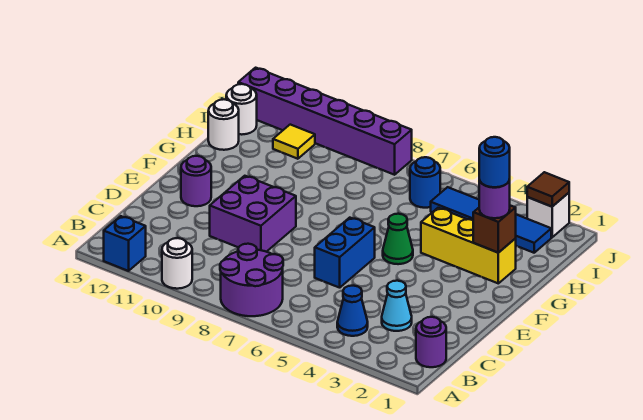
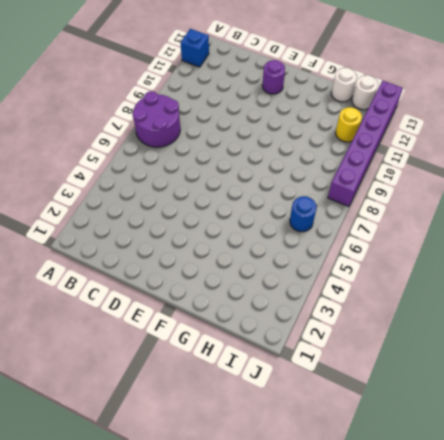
yellow 1x1 round brick [336,107,362,142] -> yellow 1x1 tile [273,125,315,159]
none -> white 1x1 round brick [162,238,192,289]
none -> purple 1x1 round brick [416,317,446,367]
none -> blue 1x1 cone [337,286,368,336]

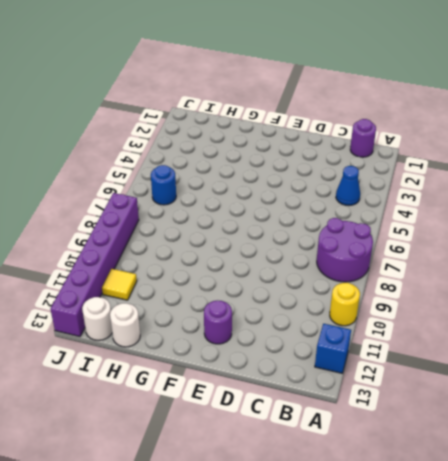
yellow 1x1 round brick [330,283,360,326] -> white 1x1 round brick [162,238,192,289]
none -> cyan 1x1 cone [382,281,412,331]
none -> blue 1x2 brick [315,218,375,288]
none -> purple 2x2 brick [210,176,296,252]

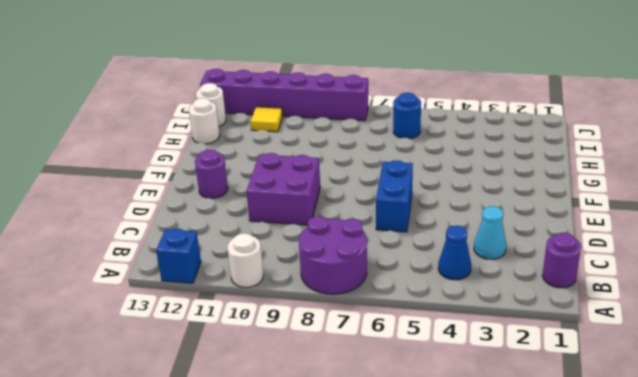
none -> green 1x1 cone [383,214,413,264]
none -> yellow 1x3 brick [421,208,516,283]
none -> blue 1x4 tile [431,187,551,253]

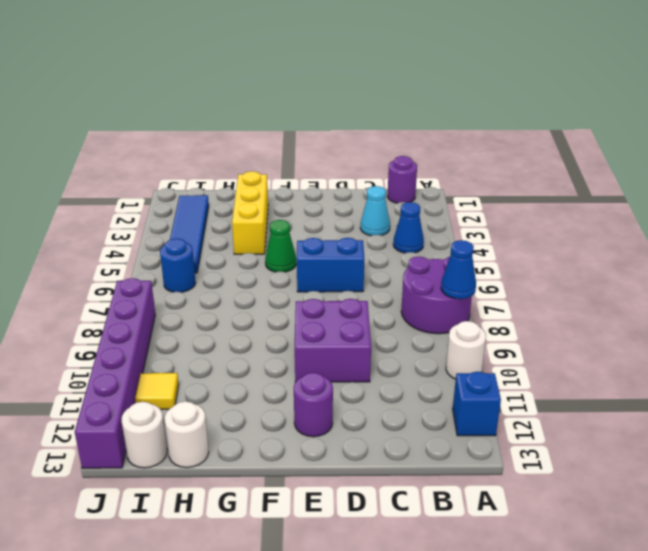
blue 1x1 cone [441,240,476,299] -> none
none -> white 1x1 brick [527,193,569,237]
none -> brown 1x1 brick [473,205,516,253]
none -> brown 1x1 tile [527,172,569,207]

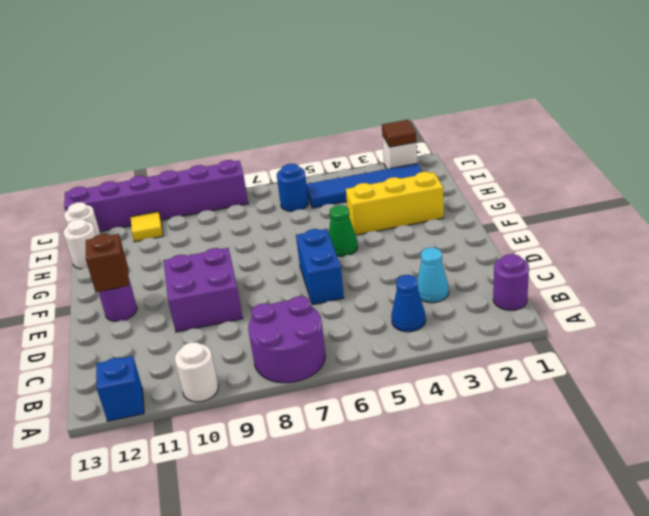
brown 1x1 brick [86,234,129,292] -> brown 1x1 brick moved to [473,205,516,253]
none -> purple 1x1 round brick [479,179,510,218]
none -> blue 1x1 round brick [479,137,510,187]

